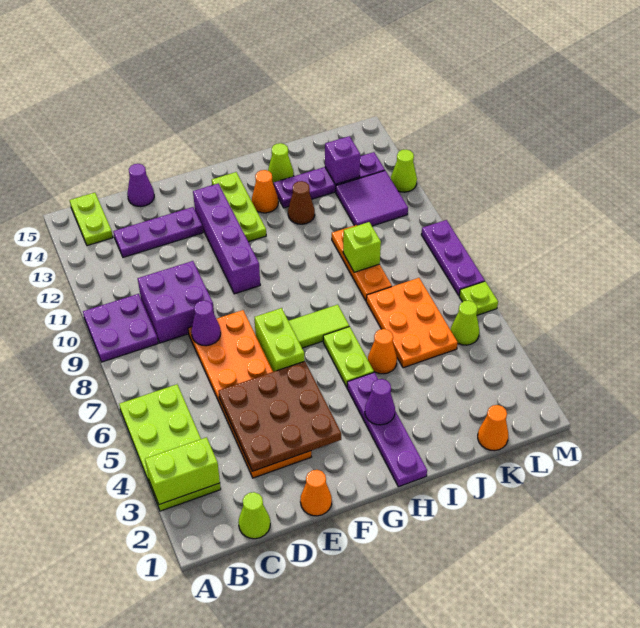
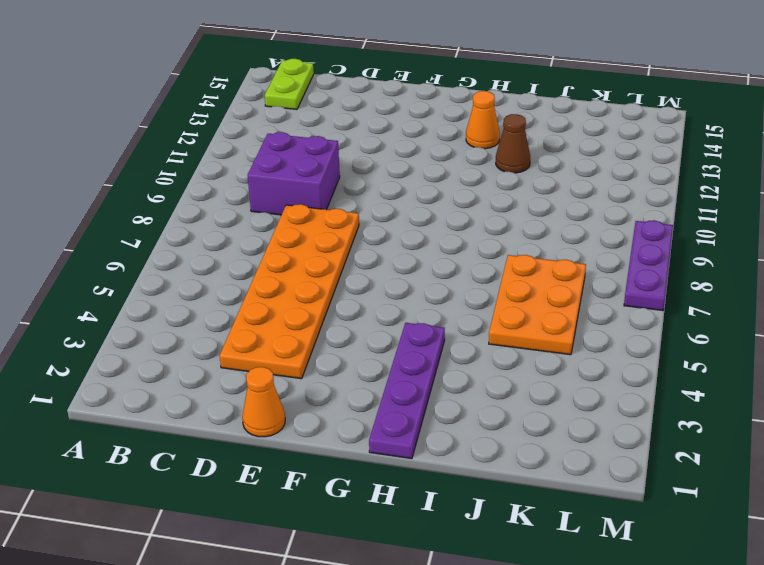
none -> lime 2x4 plate [119,384,221,511]
none -> purple 2x2 plate [83,294,158,362]
none -> lime 1x1 cone [238,492,270,539]
none -> purple 1x3 plate [113,207,203,257]

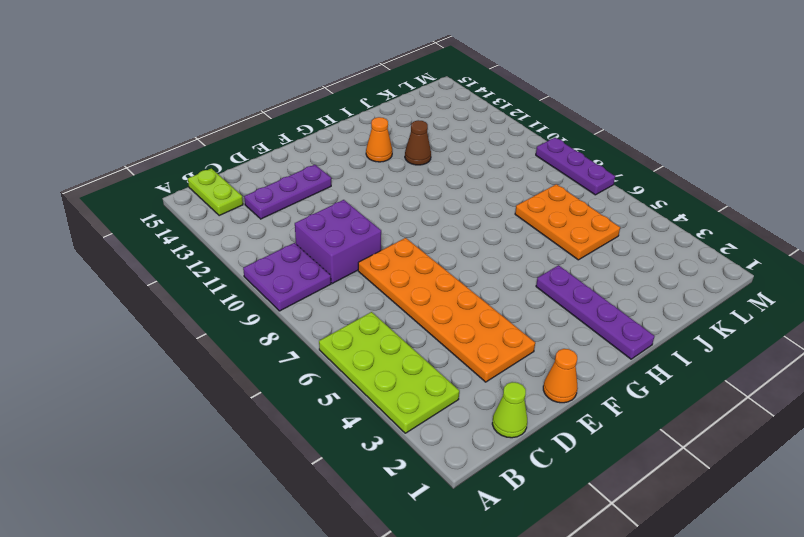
none -> purple 1x1 cone [127,164,154,207]
none -> lime 1x2 brick [255,308,305,372]
none -> purple 1x4 brick [193,184,260,294]
none -> lime 1x2 tile [289,305,349,348]

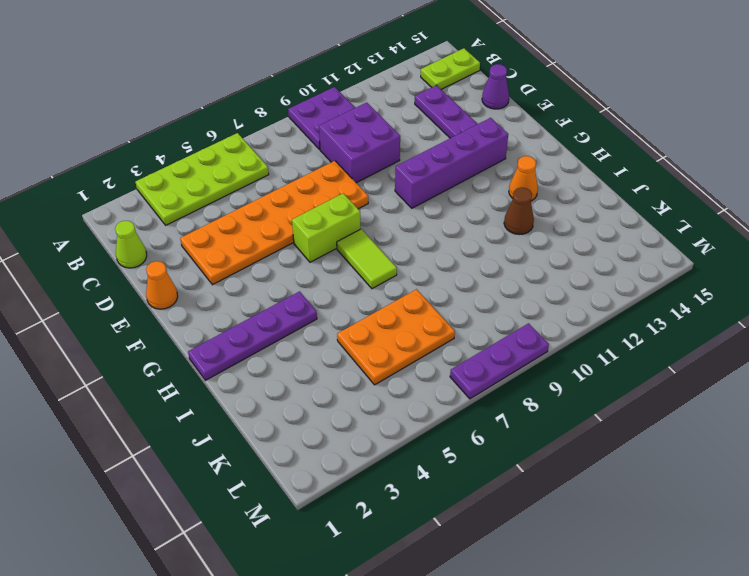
none -> lime 1x3 plate [212,172,266,242]
none -> lime 1x2 plate [323,327,374,387]
none -> orange 1x1 cone [368,329,397,374]
none -> purple 1x4 plate [274,152,385,208]

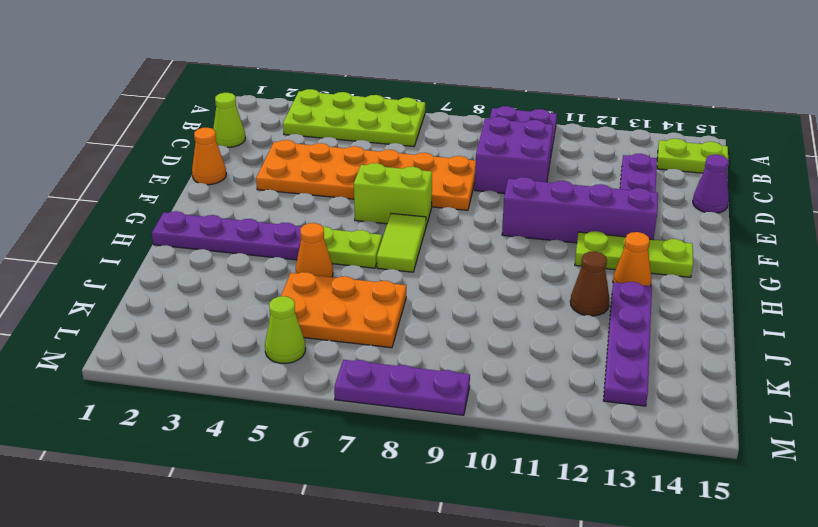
none -> lime 1x1 cone [268,143,294,184]
none -> orange 1x3 plate [332,225,392,300]
none -> orange 1x1 cone [478,405,508,451]
none -> purple 2x2 tile [336,171,408,226]

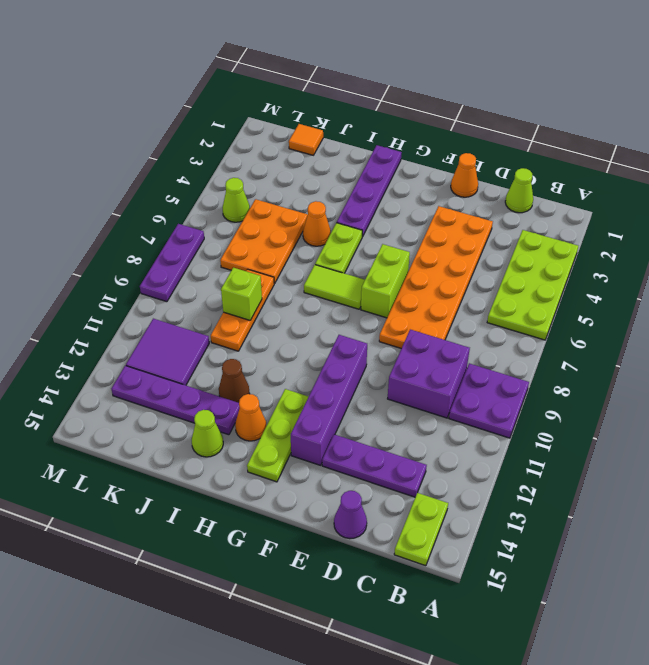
orange 1x1 tile [289,124,323,155] -> orange 1x1 cone [478,405,508,451]
none -> lime 1x1 plate [459,281,498,315]
none -> lime 1x1 cone [391,150,417,192]
none -> lime 1x2 brick [145,437,220,505]
none -> brown 3x3 plate [218,361,341,471]

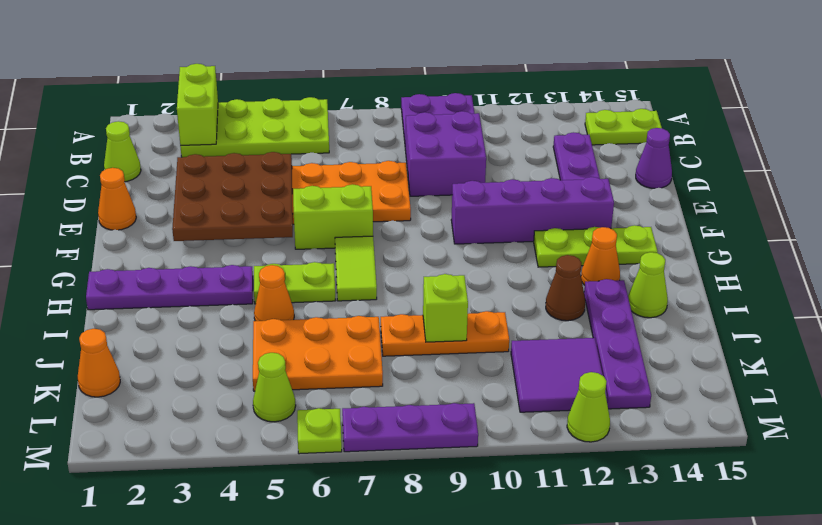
none -> purple 1x1 cone [191,301,221,346]
none -> purple 1x1 cone [365,379,395,425]
none -> purple 1x1 brick [325,136,360,184]

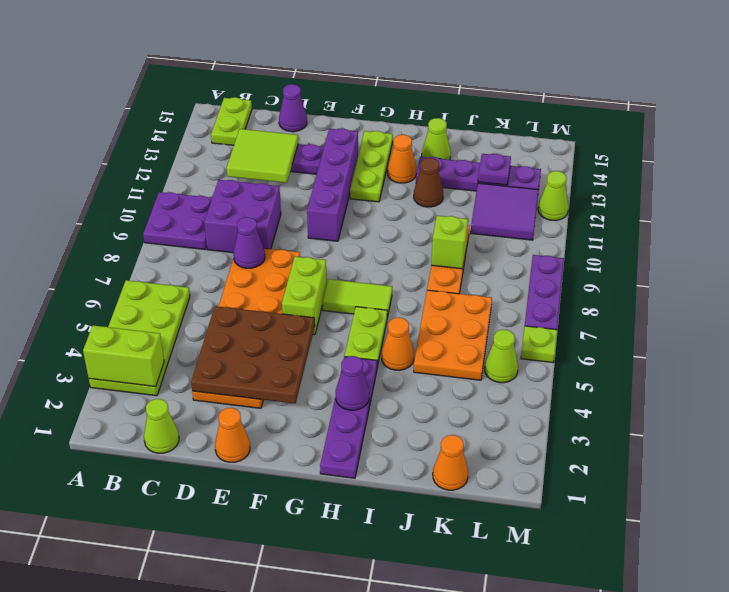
lime 2x2 tile [227,129,298,183] -> none
purple 1x1 plate [478,154,511,185] -> purple 1x1 brick [325,136,360,184]

